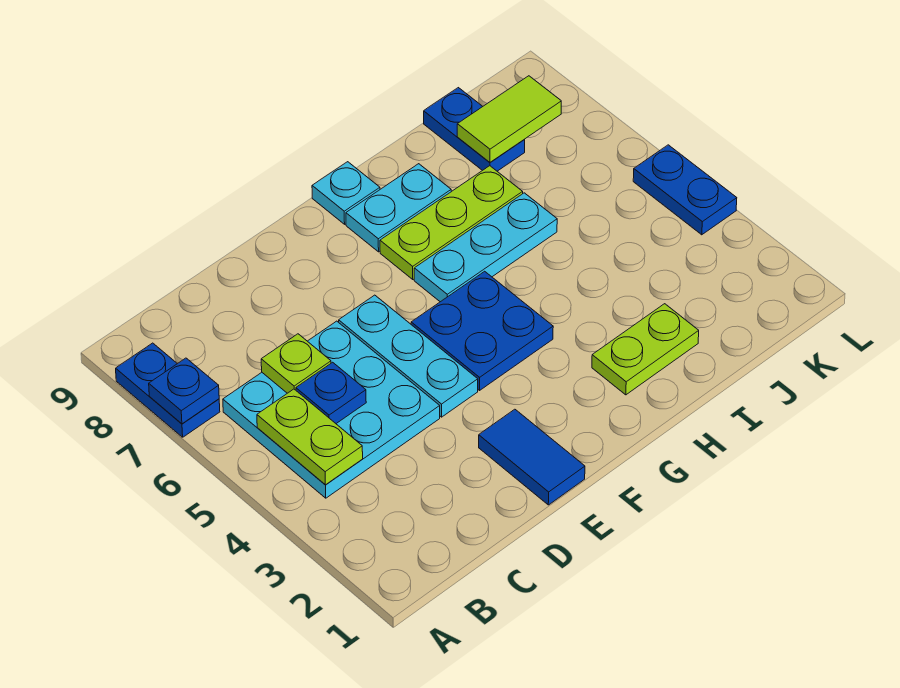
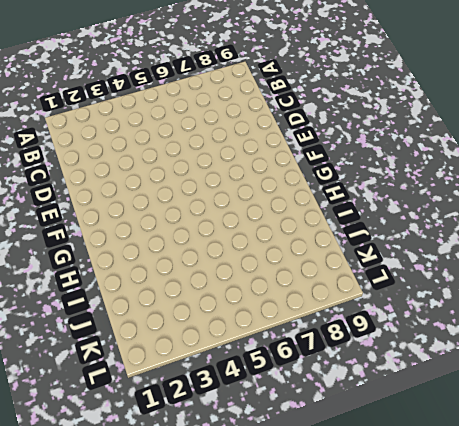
none -> blue 1x2 plate [116,343,220,437]
none -> cyan 3x3 plate [223,321,440,498]
none -> blue 1x2 tile [479,409,585,505]

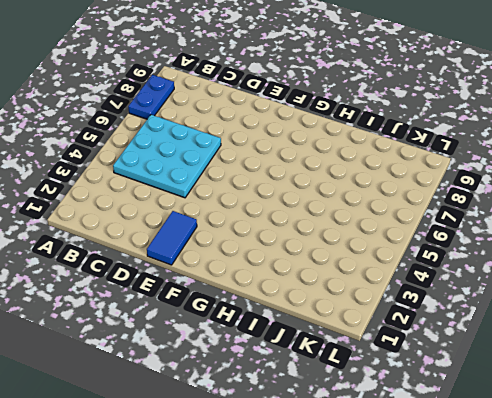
none -> cyan 1x3 plate [339,295,478,417]
none -> blue 2x2 plate [411,271,553,390]
none -> cyan 1x3 plate [414,193,557,302]

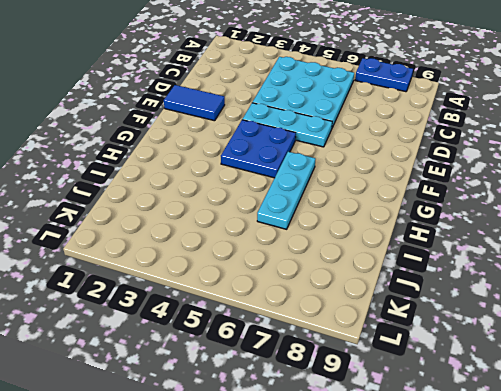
none -> lime 1x3 plate [380,166,523,279]
none -> cyan 1x2 plate [346,164,451,252]
none -> cyan 1x1 plate [312,162,380,224]

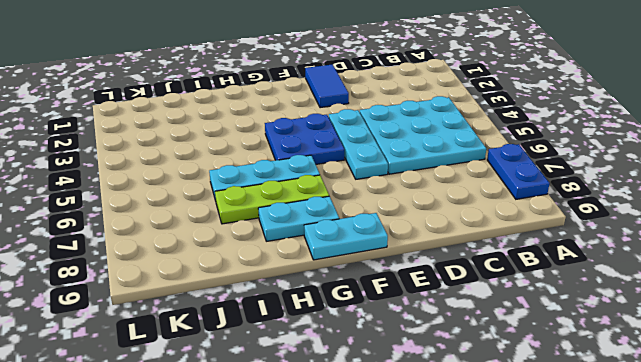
cyan 1x2 plate [304,213,388,260] -> cyan 1x1 plate [312,162,380,224]
none -> lime 1x2 plate [592,304,699,395]
none -> blue 1x2 plate [424,88,525,171]
none -> blue 1x2 plate [633,145,737,235]

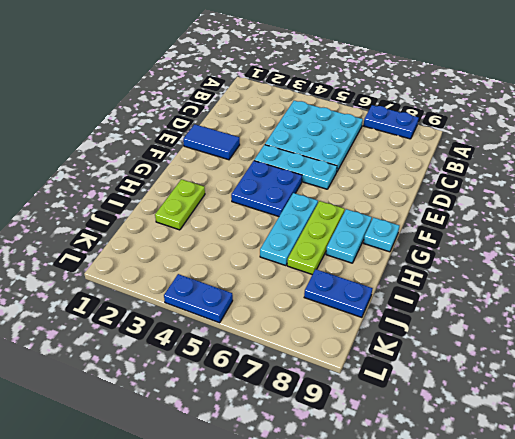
none -> blue 1x1 plate [149,358,219,424]
none -> lime 1x2 plate [257,389,363,485]
none -> blue 1x1 plate [296,362,366,424]

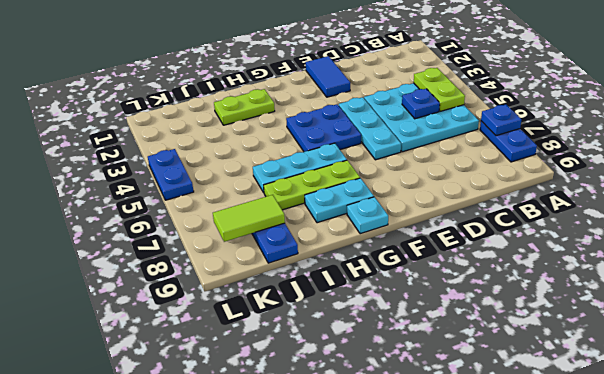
none -> lime 1x1 plate [261,334,331,393]

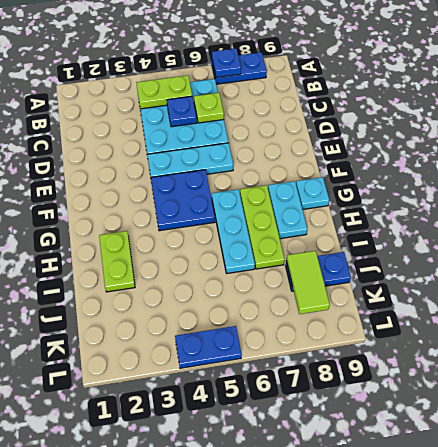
none -> blue 1x2 tile [479,409,585,505]

